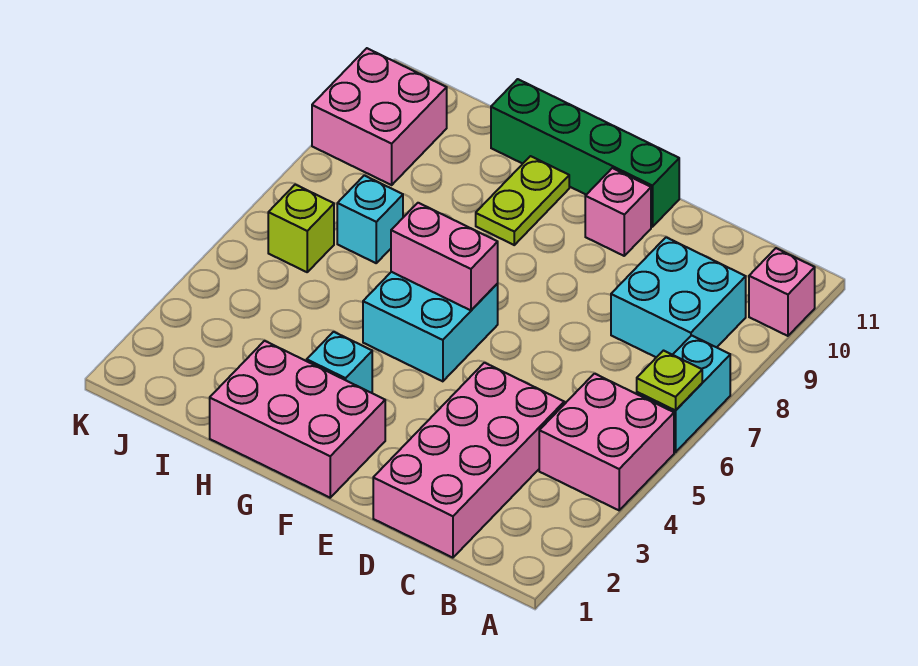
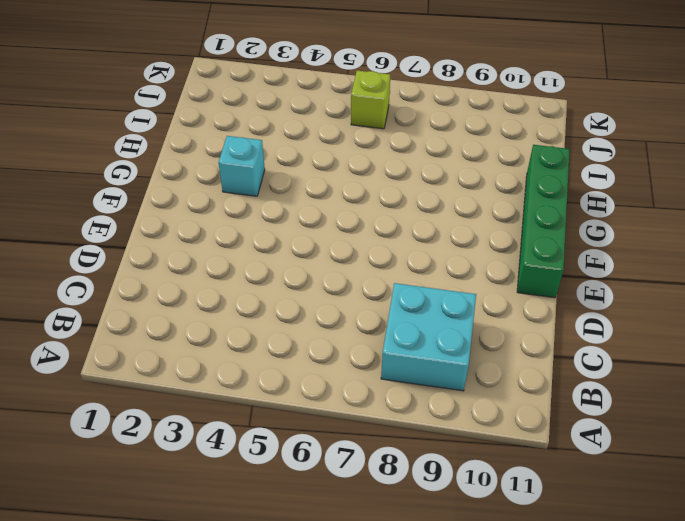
none -> pink 2x2 brick [539,374,674,510]
none -> cyan 1x2 brick [637,335,730,452]
none -> pink 1x1 brick [749,248,815,336]

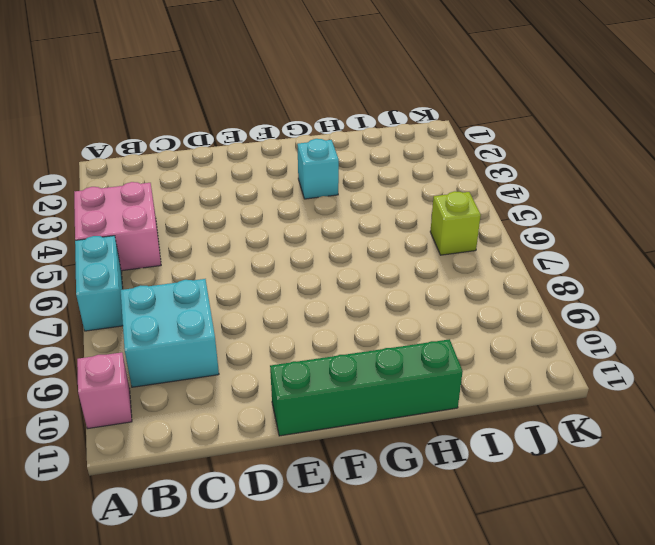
none -> pink 2x4 brick [373,363,564,558]
none -> pink 1x1 brick [585,168,651,256]
none -> pink 2x3 brick [210,341,385,498]

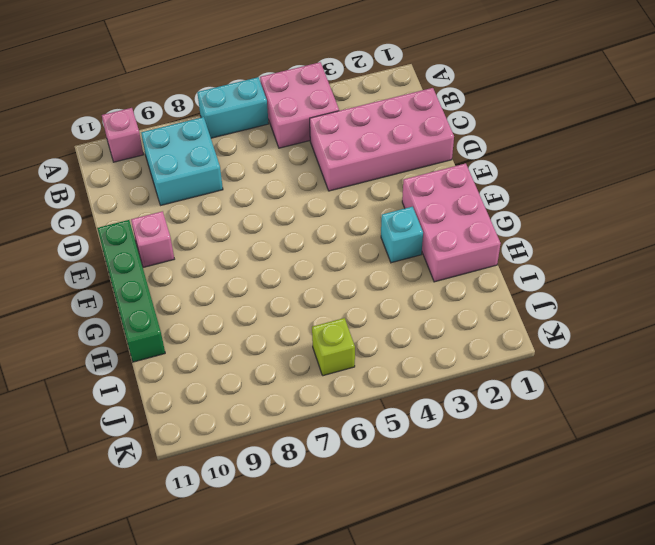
none -> cyan 2x2 brick [363,272,498,381]
none -> lime 1x2 plate [476,156,569,245]
none -> cyan 1x1 brick [337,175,403,263]

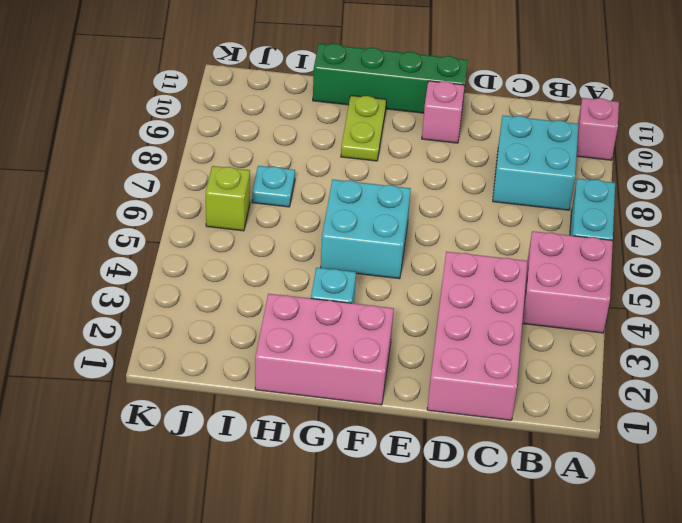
cyan 1x1 plate [252,166,295,207] -> cyan 1x1 brick [337,175,403,263]
none -> pink 2x2 brick [312,48,447,185]
none -> lime 1x1 plate [637,351,702,410]
none -> pink 1x2 brick [391,203,498,310]

